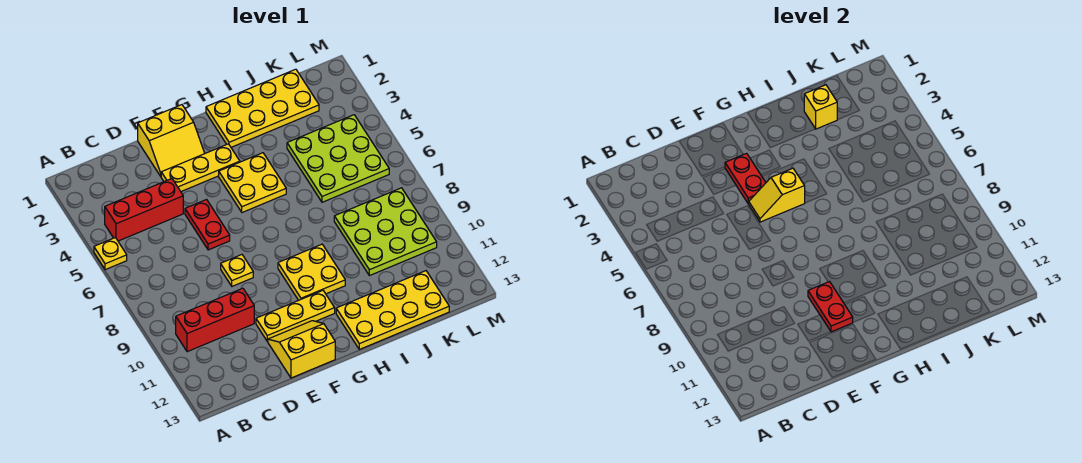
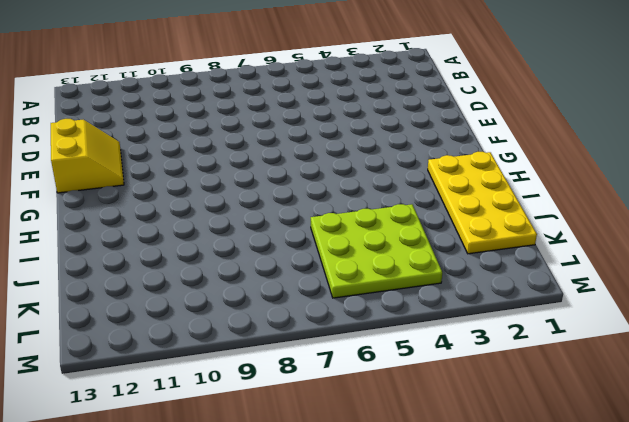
none -> yellow 1x1 plate [94,238,127,270]
none -> red 1x3 brick [105,179,183,241]
none -> red 1x3 brick [176,288,254,352]

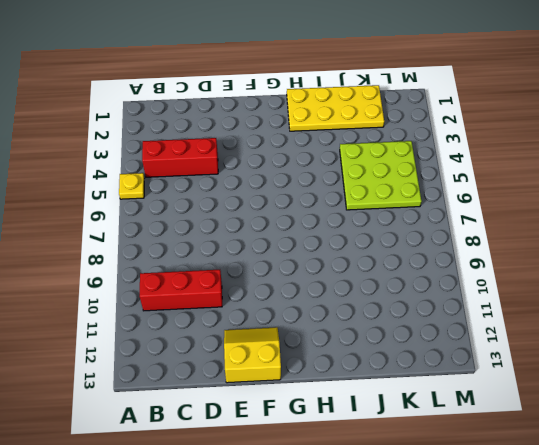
none -> yellow 2x2 slope [138,105,205,176]
none -> yellow 1x3 plate [161,144,240,191]
none -> red 1x2 plate [185,200,230,250]

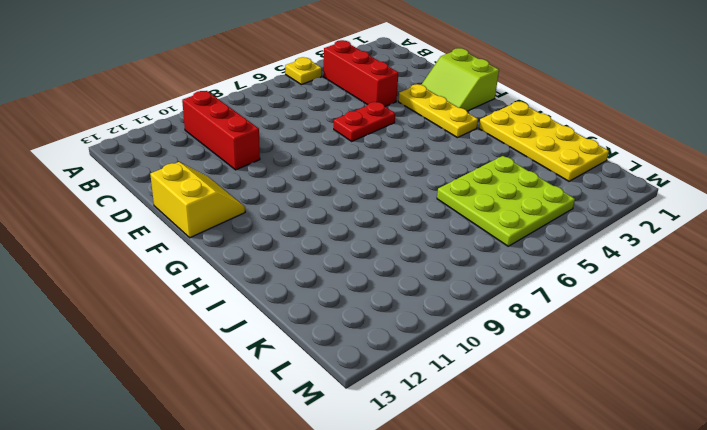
lime 2x2 slope [421,48,499,111] -> yellow 2x2 slope [138,105,205,176]
none -> yellow 1x1 plate [221,255,253,286]
none -> yellow 1x3 plate [256,290,335,341]
none -> yellow 2x2 plate [219,153,286,212]

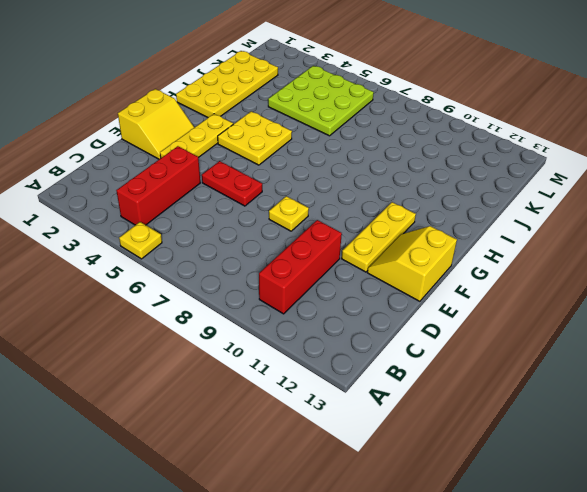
none -> yellow 2x2 plate [278,244,345,300]
none -> yellow 2x4 plate [336,271,449,349]
none -> lime 3x3 plate [334,188,437,276]

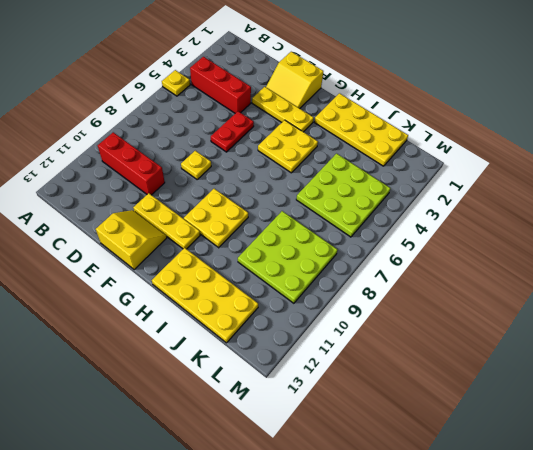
none -> red 1x2 plate [725,153,766,204]
none -> yellow 1x2 slope [749,168,805,222]
none -> red 1x2 plate [808,282,853,332]

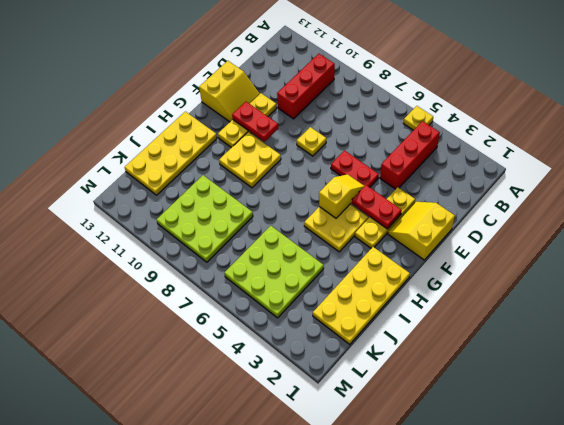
none -> yellow 1x1 brick [804,85,837,129]

